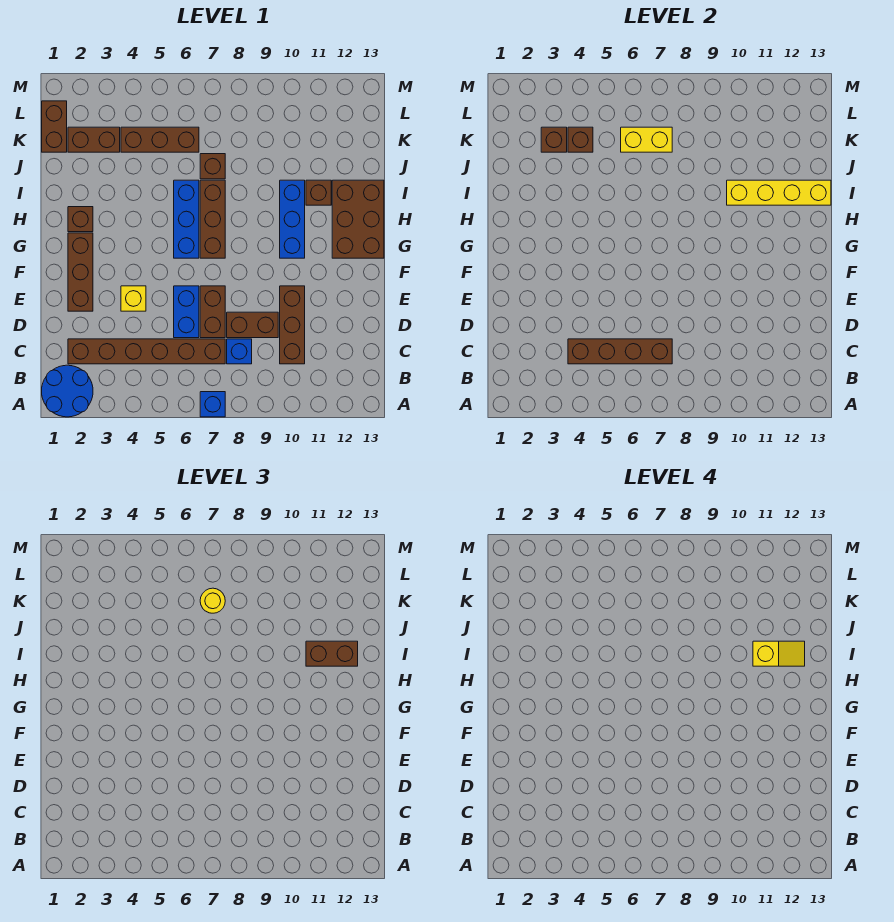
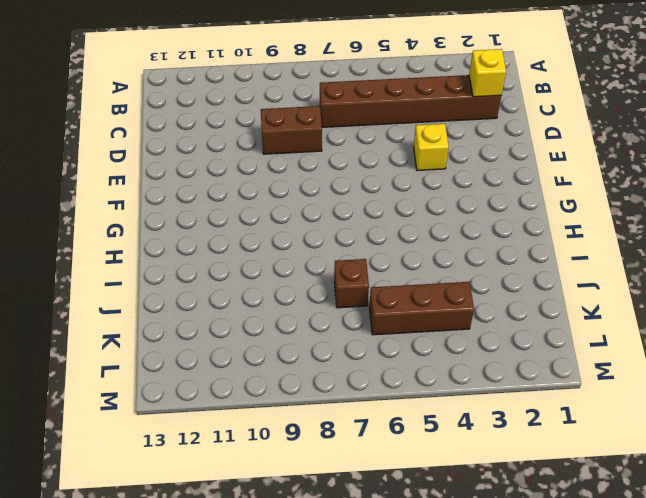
yellow 1x1 brick [469,49,506,97] -> none
none -> blue 2x2 round brick [42,365,93,417]
none -> blue 1x1 brick [200,392,225,417]
none -> blue 1x1 brick [227,339,252,364]

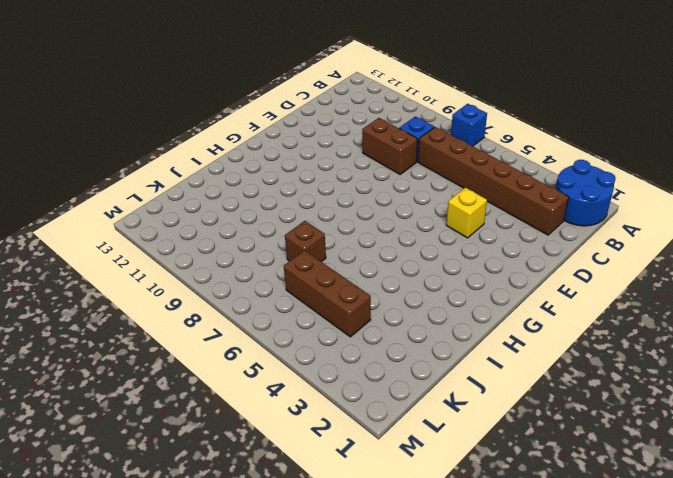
none -> brown 1x3 brick [280,286,305,364]
none -> blue 1x2 brick [174,286,199,338]
none -> brown 1x2 brick [200,286,225,338]

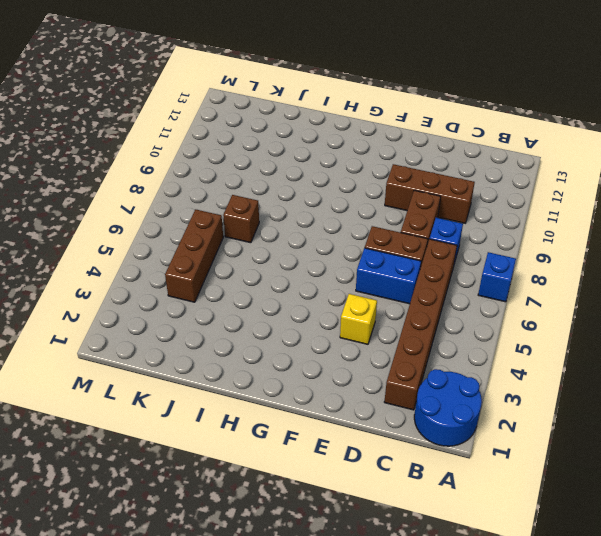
none -> brown 1x3 brick [68,233,93,311]
none -> blue 1x3 brick [174,180,199,258]
none -> brown 1x3 brick [200,180,225,258]

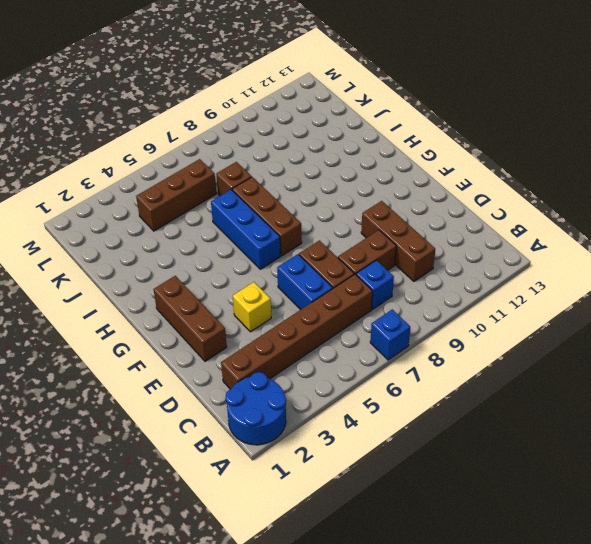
none -> blue 1x3 brick [280,180,305,258]
none -> brown 2x3 brick [332,180,384,258]
none -> brown 1x1 brick [68,207,93,232]

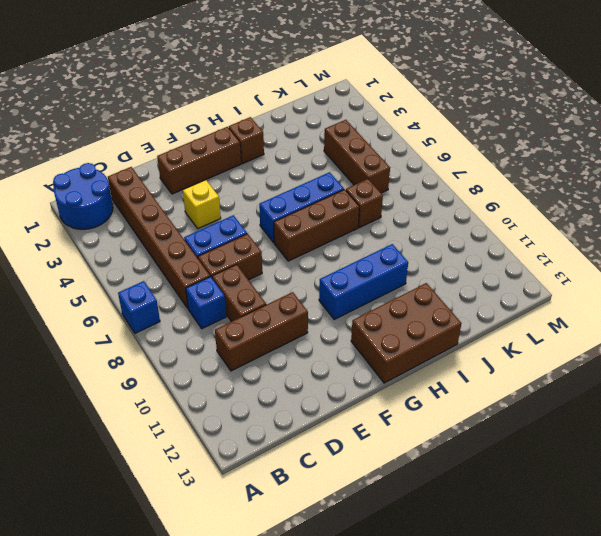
none -> brown 1x1 brick [306,180,331,205]
none -> brown 1x2 brick [42,101,67,152]
none -> brown 1x2 brick [68,127,120,152]

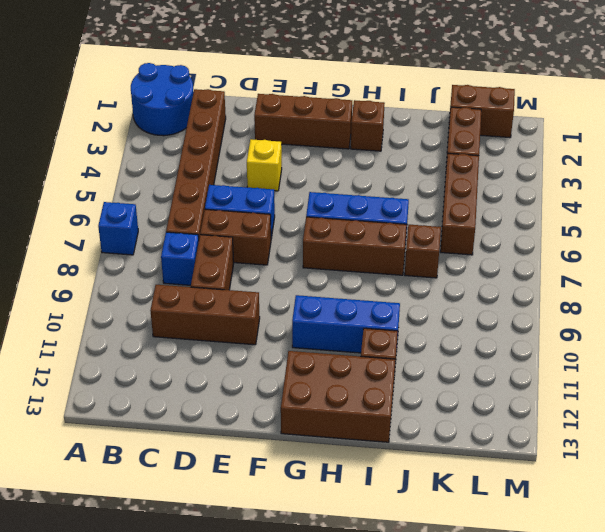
none -> brown 1x4 brick [568,339,672,364]
none -> yellow 1x4 brick [727,180,831,205]
none -> brown 1x1 brick [541,127,567,152]

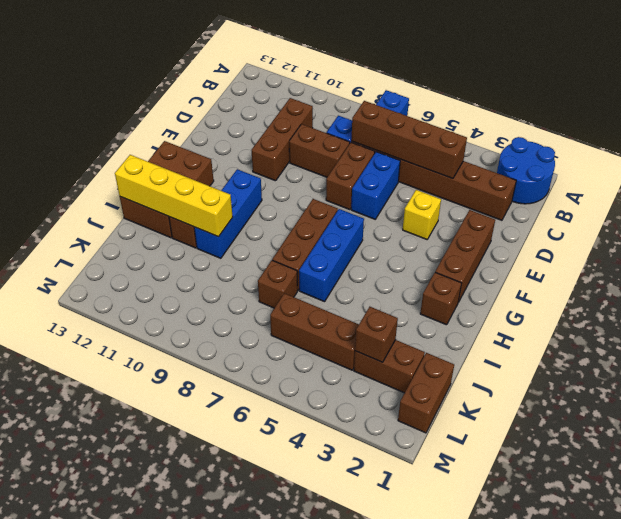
none -> brown 1x1 brick [568,127,593,152]
none -> yellow 1x2 brick [621,127,672,152]
none -> brown 1x2 brick [306,641,358,666]

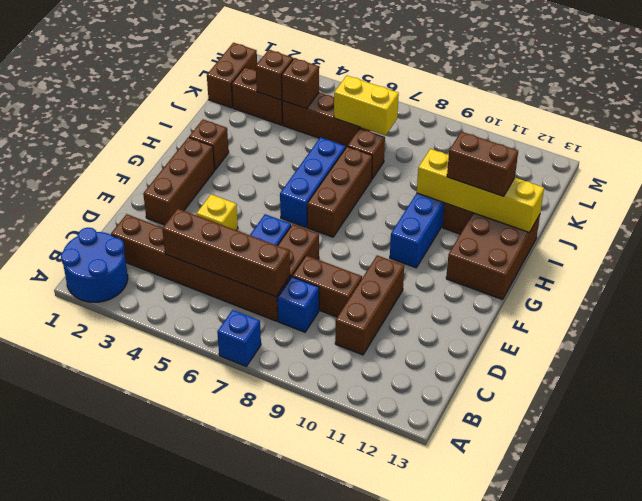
none -> yellow 1x1 round brick [200,588,225,613]
none -> yellow 1x2 slope [753,641,805,666]

